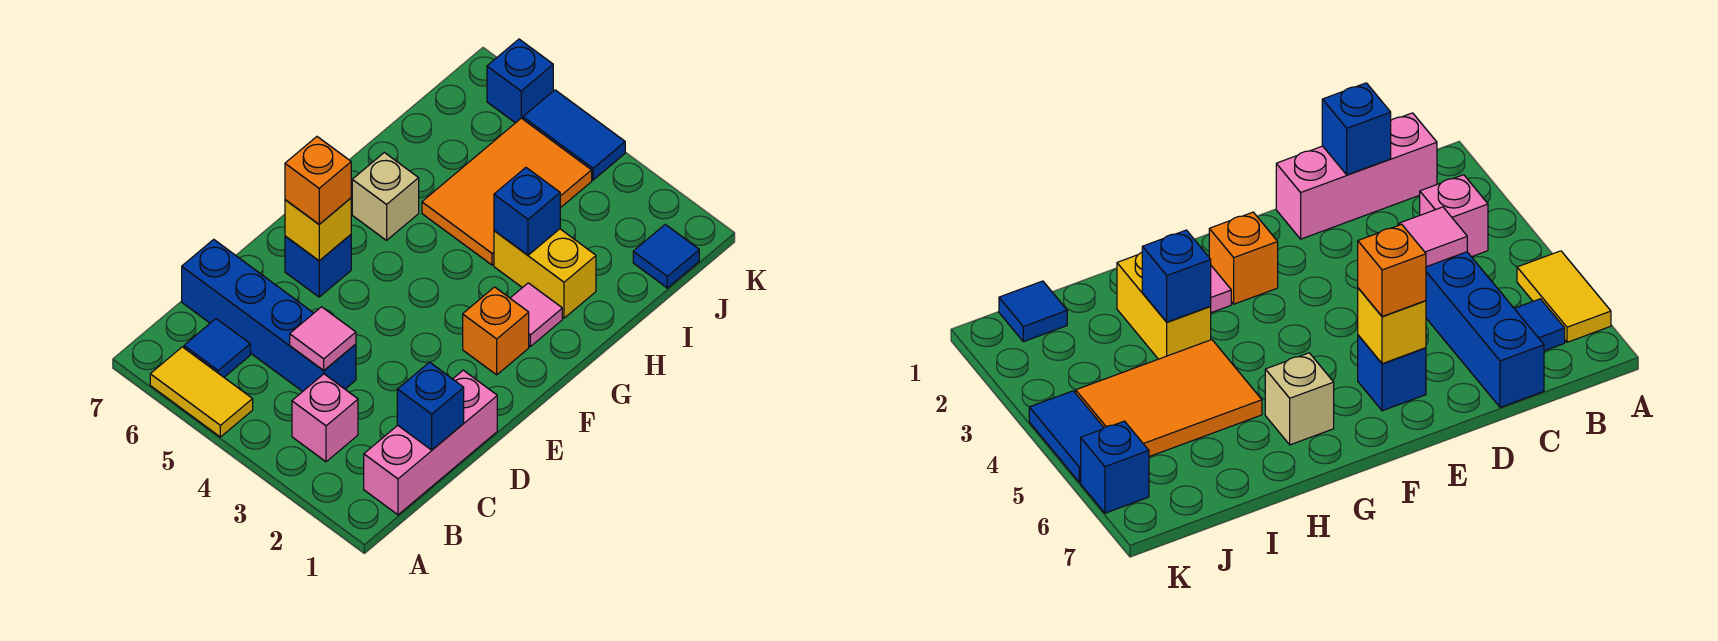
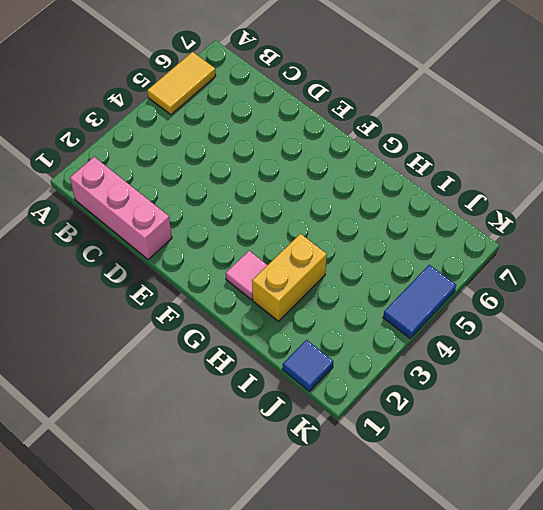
none -> pink 1x1 brick [292,374,358,462]
none -> blue 1x1 tile [184,319,250,377]
none -> blue 1x4 brick [182,239,356,391]

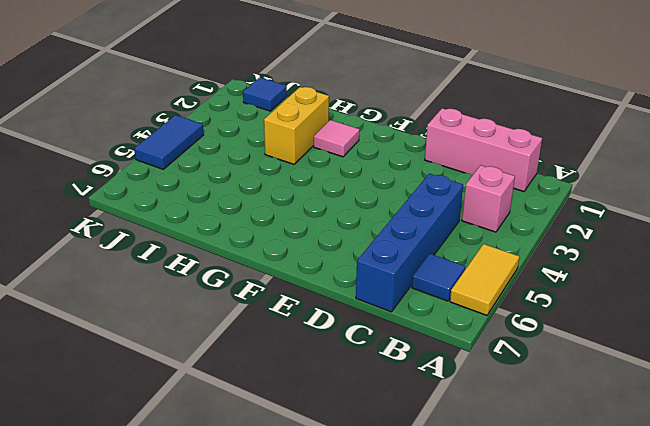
none -> blue 1x1 brick [285,235,351,297]
none -> orange 1x1 brick [463,287,529,375]
none -> tan 1x1 brick [352,153,419,240]

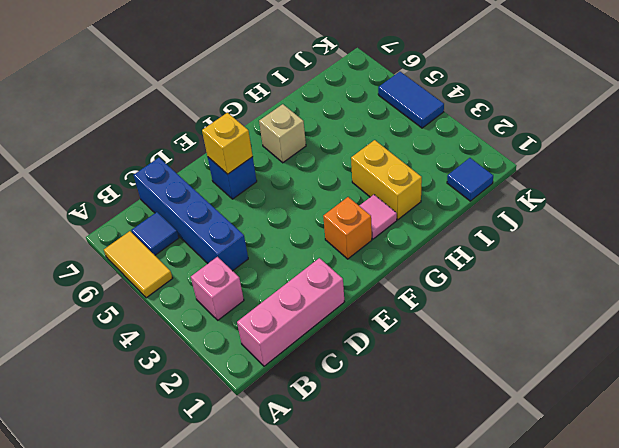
none -> orange 2x3 tile [422,118,592,265]
none -> blue 1x1 brick [487,39,553,123]
none -> blue 1x1 brick [397,362,464,450]

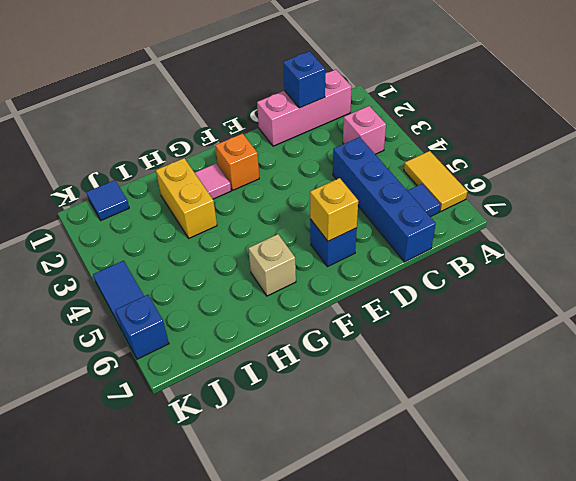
none -> orange 2x3 tile [422,118,592,265]
none -> pink 1x1 tile [290,307,356,371]
none -> blue 1x1 brick [494,168,560,255]

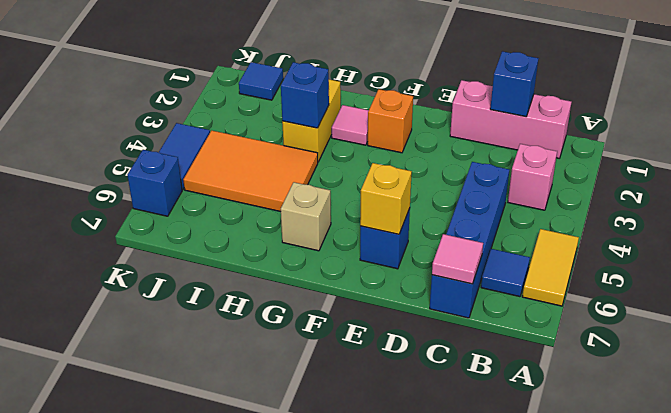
pink 1x1 tile [432,234,483,284] -> pink 1x1 tile moved to [290,307,356,371]
none -> orange 1x1 brick [285,137,351,224]

